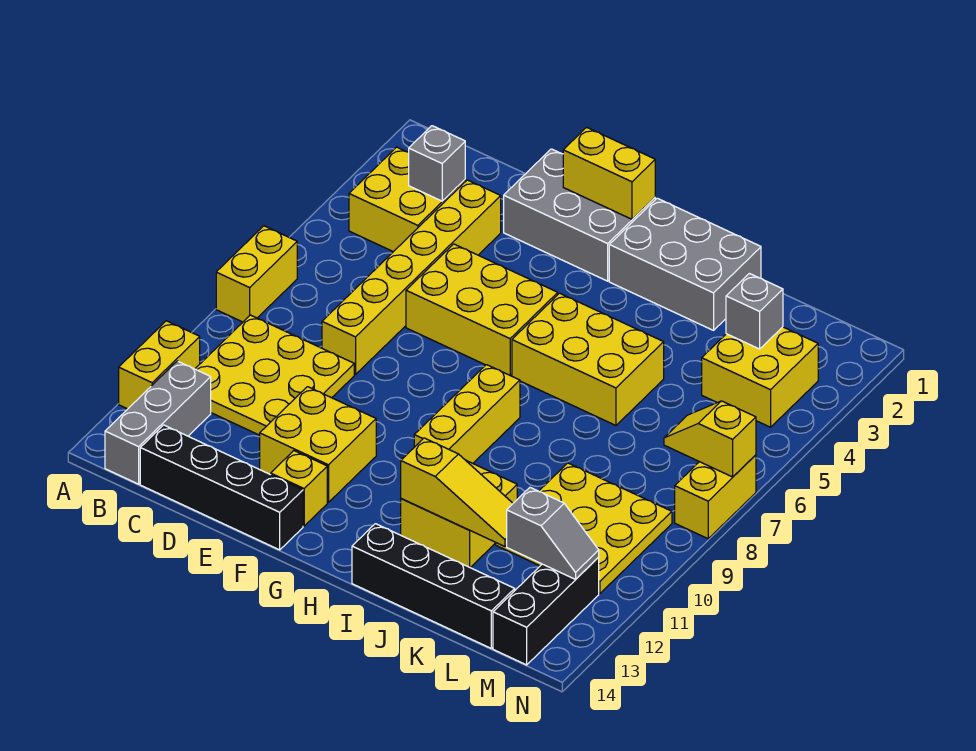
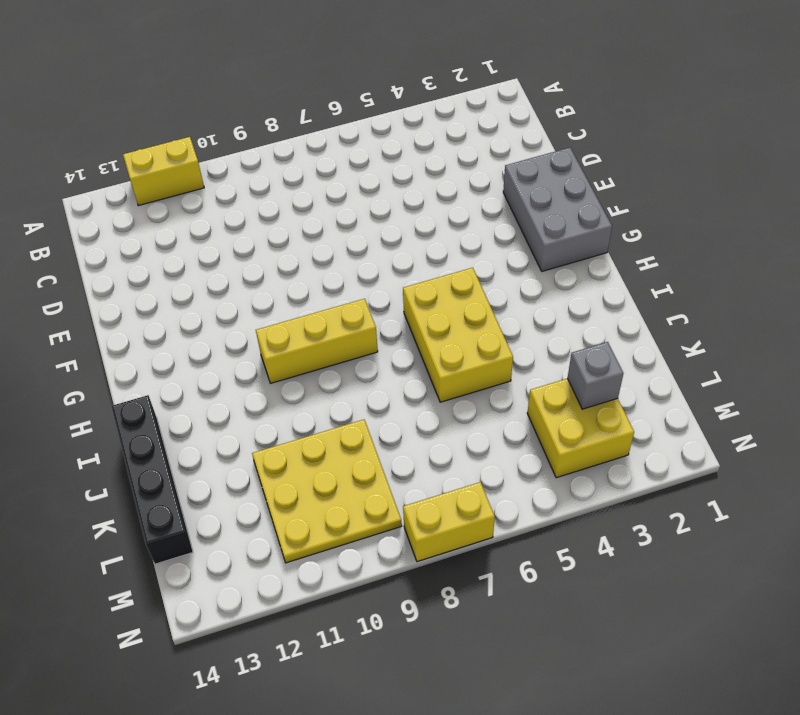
none -> yellow 1x2 brick [216,226,297,322]
none -> yellow 2x2 brick [349,147,465,252]
none -> yellow 3x3 plate [195,315,354,435]

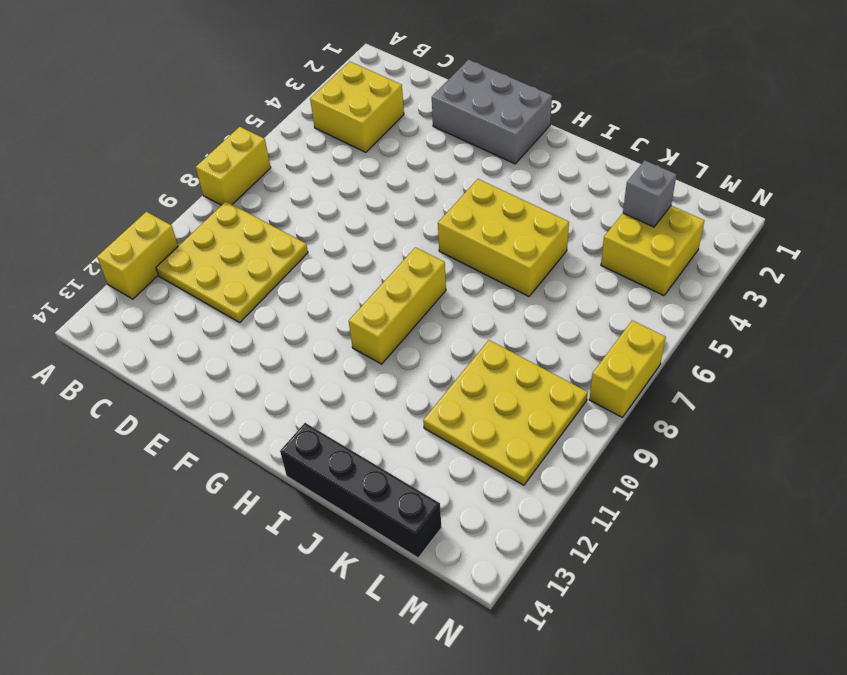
none -> grey 1x3 brick [105,361,211,484]
none -> black 1x4 brick [140,425,303,550]
none -> yellow 1x6 brick [322,180,501,374]

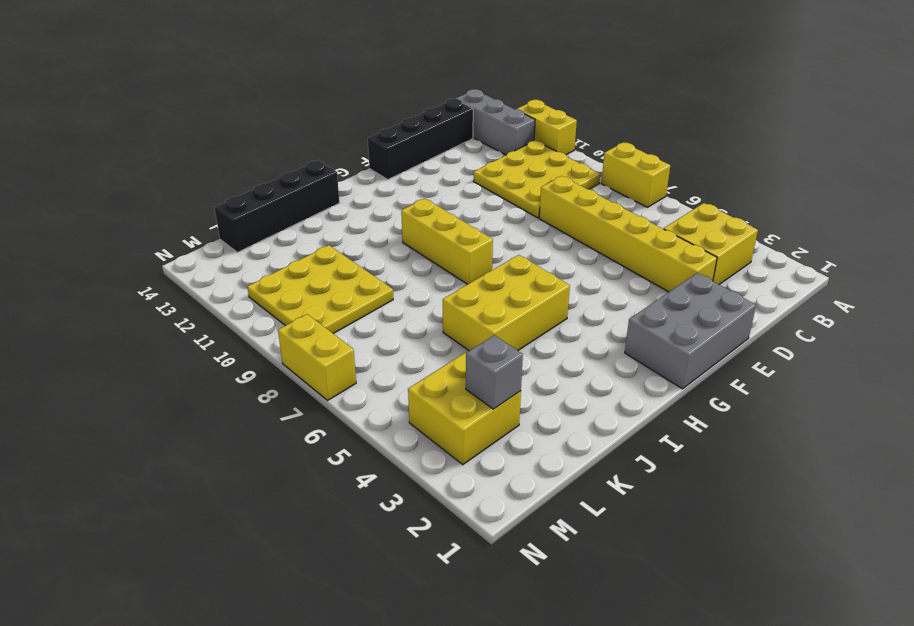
none -> yellow 2x3 brick [406,244,558,376]
none -> yellow 2x2 brick [260,387,376,502]
none -> yellow 1x1 brick [271,451,327,526]

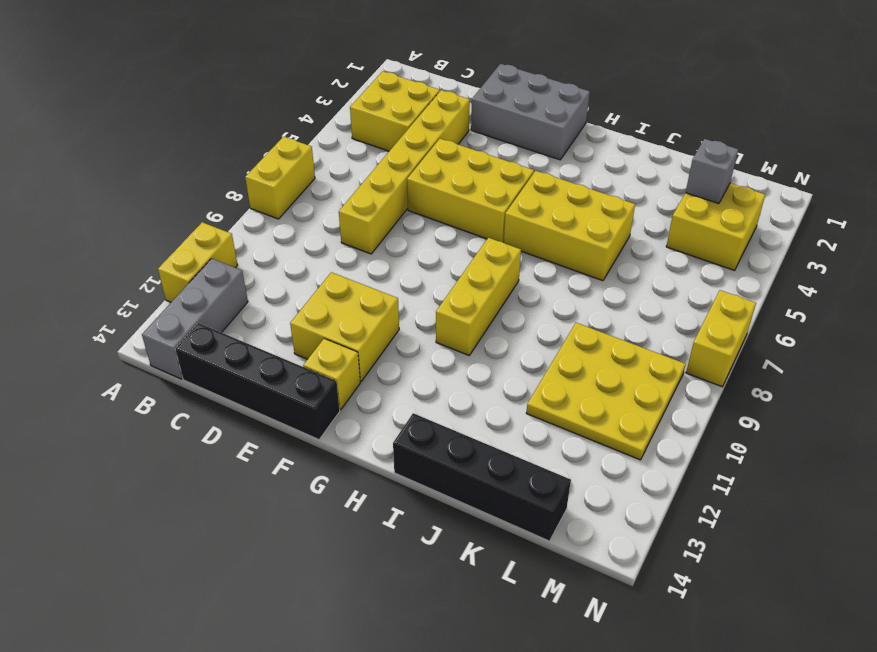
none -> yellow 3x3 plate [195,315,354,435]
none -> grey 2x3 brick [609,198,761,330]
none -> yellow 2x2 brick [401,461,517,568]

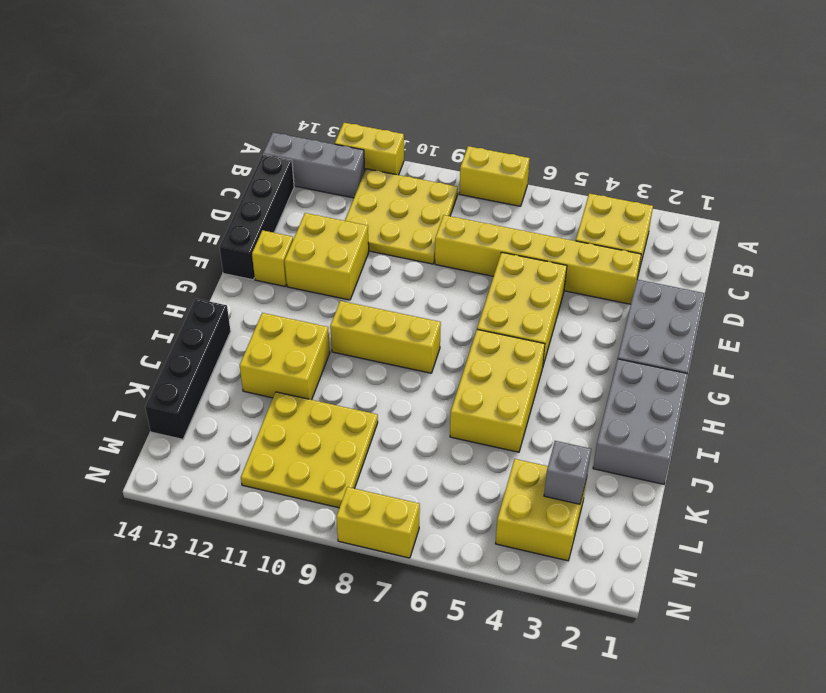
none -> black 1x3 brick [493,558,599,665]
none -> grey 1x1 brick [409,126,465,201]
none -> yellow 1x2 brick [563,127,655,219]

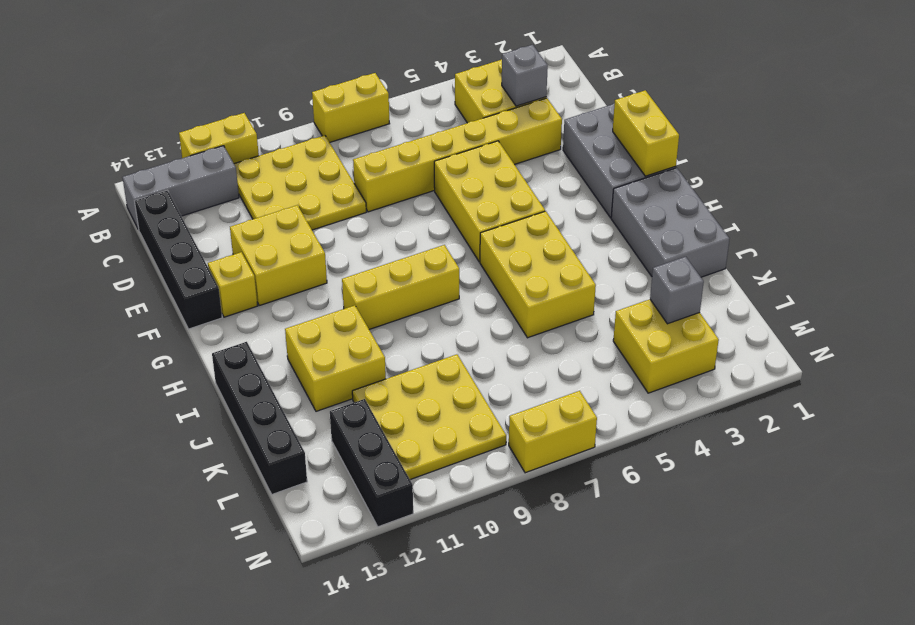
black 1x3 brick [330,399,413,527] -> black 1x3 brick turned to [493,558,599,665]
none -> yellow 1x3 slope [401,438,513,546]
none -> grey 1x2 slope [507,488,599,579]
none -> yellow 1x2 slope [664,401,756,477]

